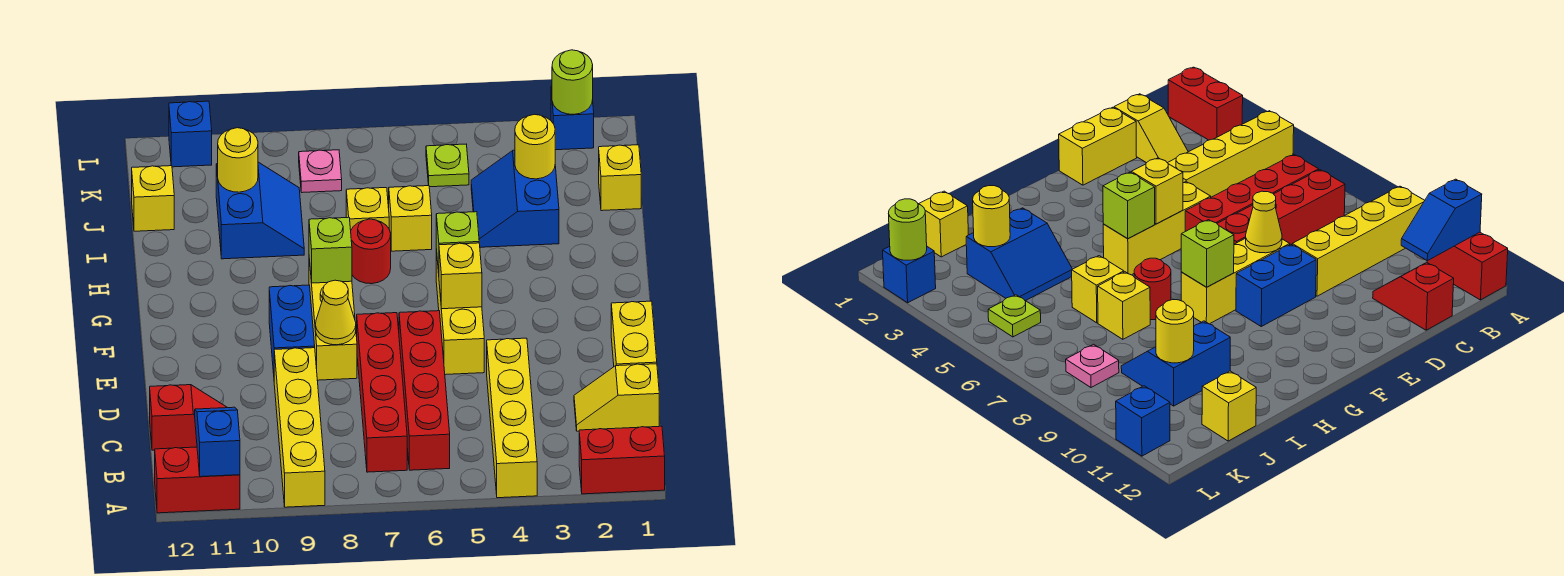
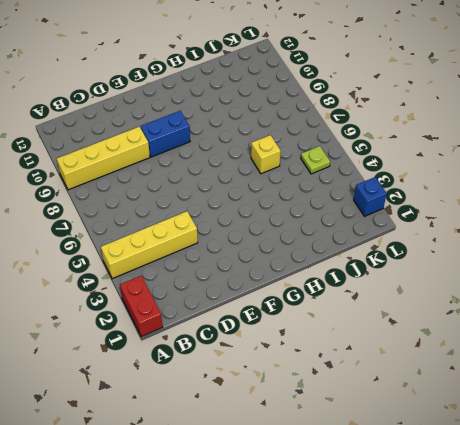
none -> red 1x2 brick [155,447,240,513]
none -> red 1x4 brick [399,311,450,470]
none -> red 1x4 brick [357,313,407,472]
none -> yellow 1x2 slope [574,364,659,431]

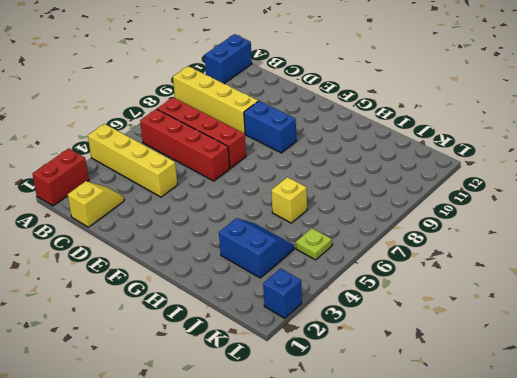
blue 1x2 brick [205,34,252,83] -> red 1x2 brick [155,447,240,513]
none -> red 1x2 slope [150,385,227,450]
none -> yellow 1x2 brick [611,301,657,366]
none -> yellow 1x3 brick [436,249,484,375]
none -> yellow 1x3 brick [309,259,357,380]

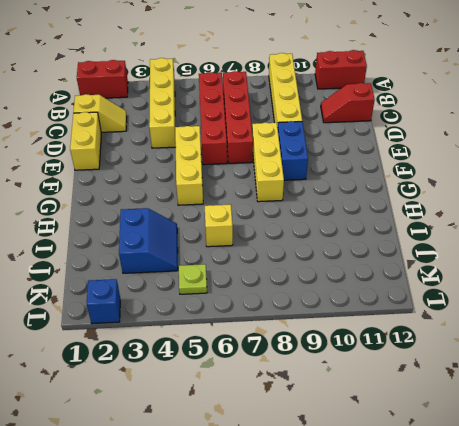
none -> red 1x1 round brick [351,219,391,284]
none -> yellow 1x1 brick [346,188,389,230]
none -> blue 2x2 slope [216,162,304,259]
none -> yellow 1x1 brick [599,145,641,211]

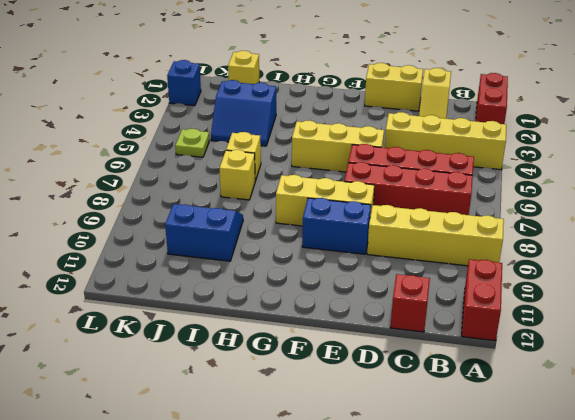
none -> red 1x1 round brick [351,219,391,284]
none -> yellow 1x1 brick [132,166,174,231]
none -> pink 1x1 plate [299,150,342,193]
none -> blue 1x1 brick [169,101,212,167]

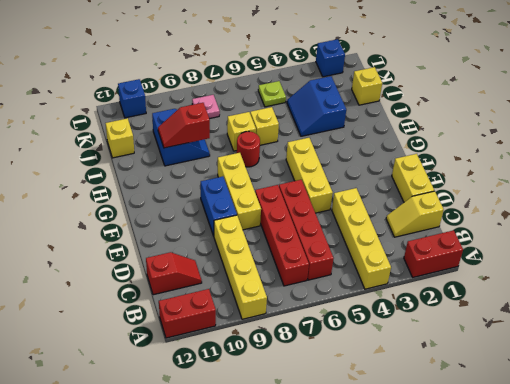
red 1x2 slope [158,103,210,148] -> none
none -> blue 1x2 slope [195,407,240,477]
none -> yellow 1x1 cone [315,280,356,345]
none -> yellow 1x1 brick [439,243,482,309]
none -> lime 1x1 brick [436,212,479,273]

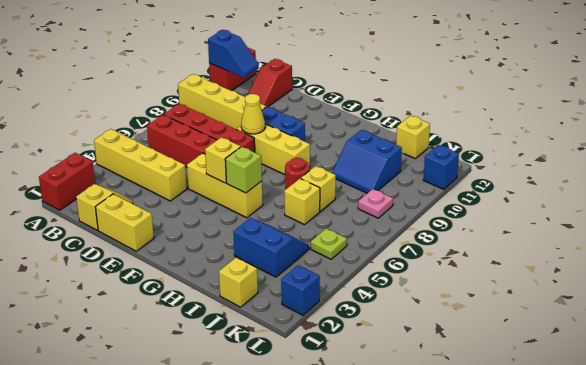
none -> lime 1x1 brick [309,217,352,283]
none -> yellow 1x1 round brick [515,114,555,179]
none -> yellow 1x1 round brick [218,128,258,192]
none -> lime 1x1 round brick [552,50,593,114]

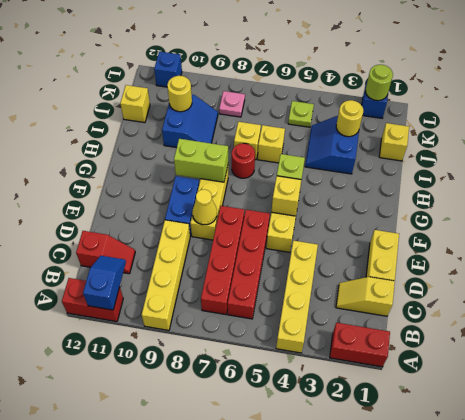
lime 1x2 brick [174,139,228,182] -> lime 1x1 brick [309,217,352,283]

